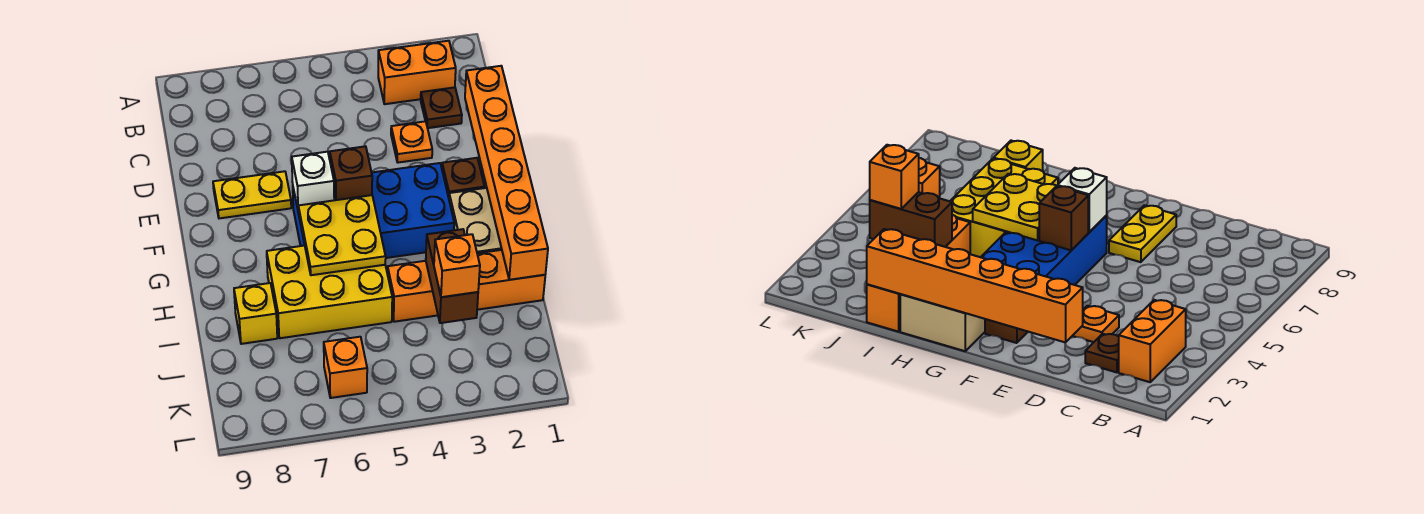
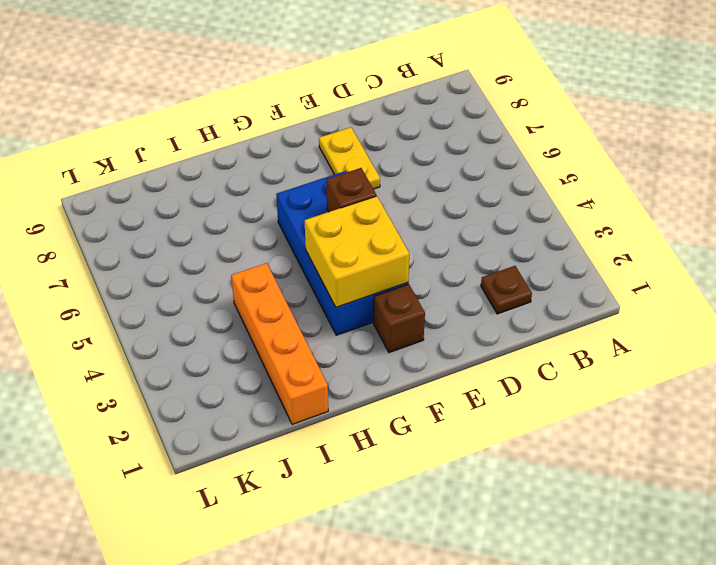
yellow 2x2 brick [305,196,409,307] -> none
none -> orange 1x2 brick [378,41,456,104]
none -> orange 1x1 plate [391,121,432,163]
none -> tan 2x2 brick [449,188,502,253]

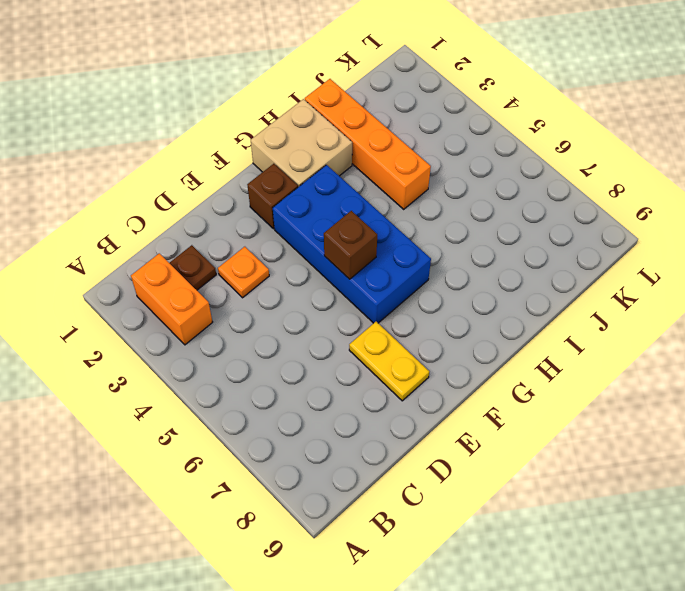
none -> yellow 2x3 brick [267,246,392,338]
none -> yellow 1x1 brick [234,283,277,344]
none -> orange 1x1 brick [324,337,367,398]

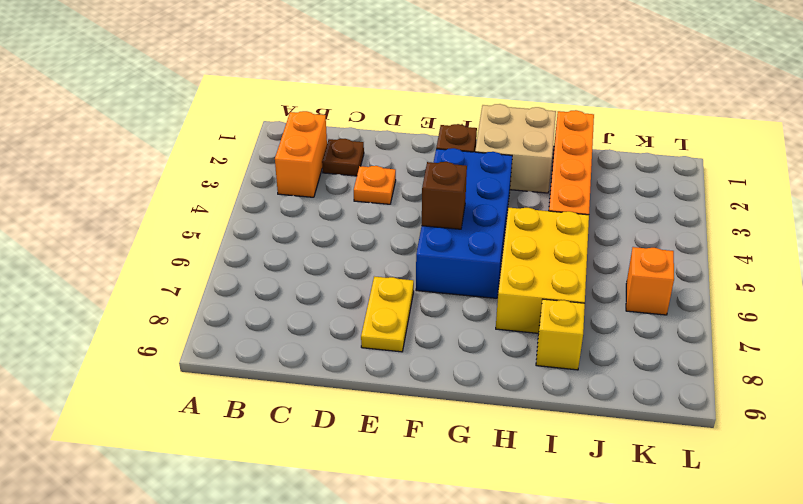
none -> orange 1x6 brick [465,66,548,280]
none -> white 1x1 brick [292,152,334,209]
none -> yellow 2x2 plate [298,195,386,275]

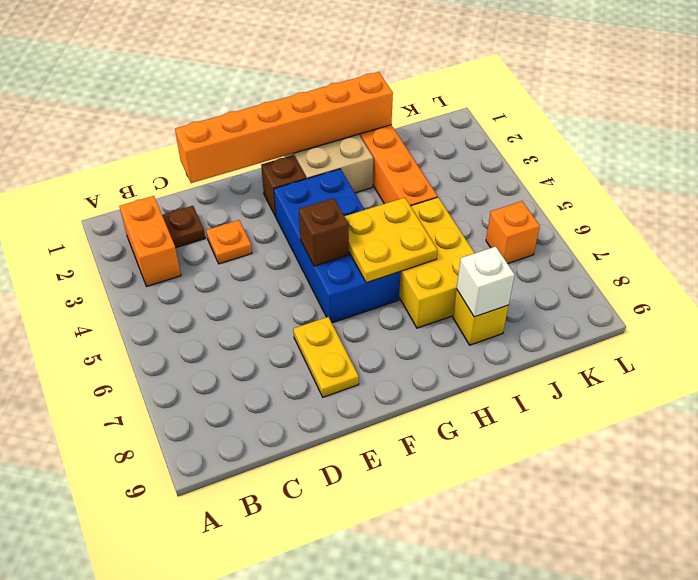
white 1x1 brick [457,246,515,317] -> white 1x1 brick moved to [292,152,334,209]
none -> brown 1x2 brick [426,229,478,323]
none -> orange 1x1 brick [434,234,480,297]

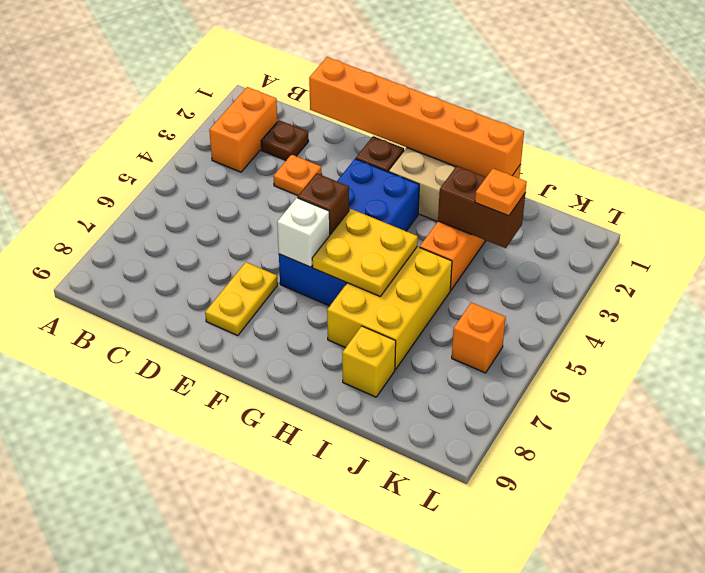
orange 1x1 plate [475,169,527,216] -> orange 1x1 brick [434,234,480,297]

